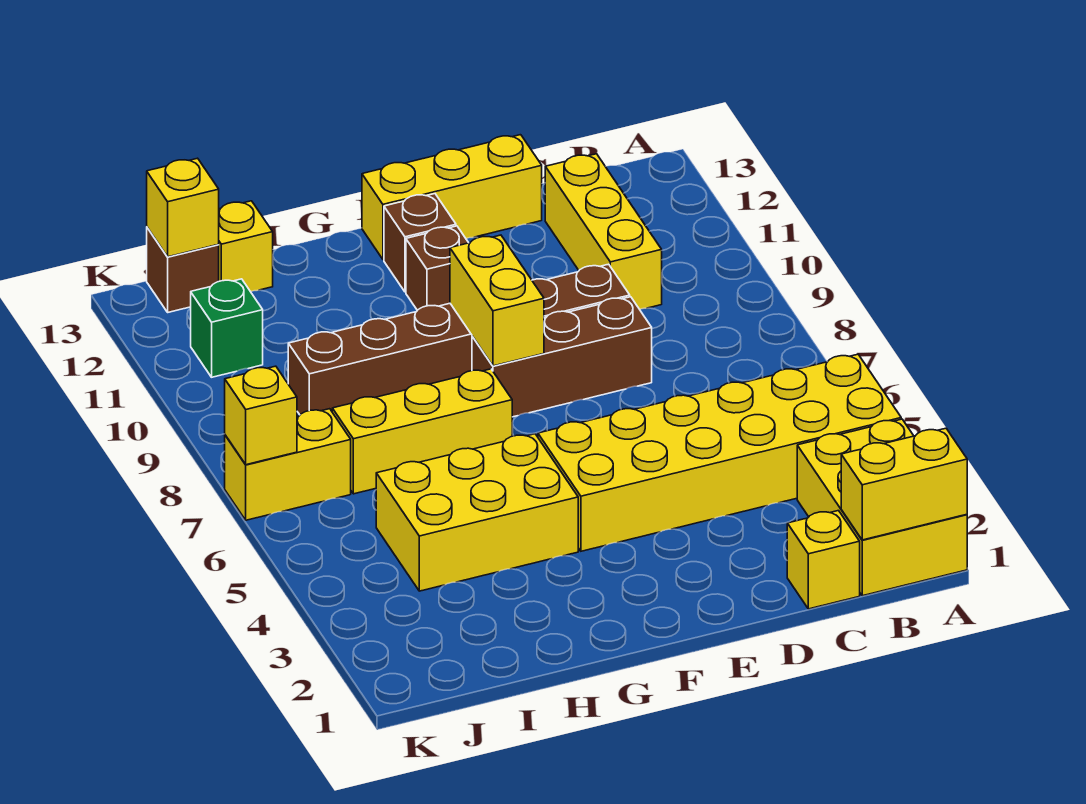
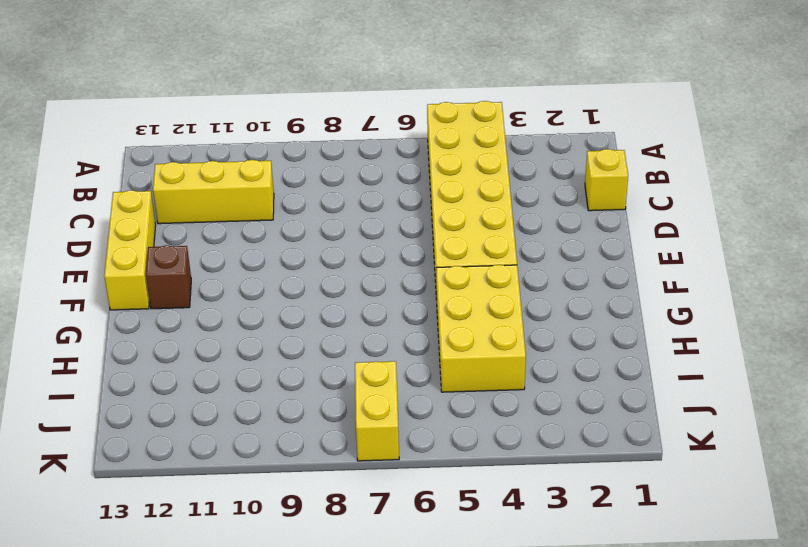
none -> yellow 2x3 brick [797,419,967,596]
none -> brown 1x3 brick [472,297,652,417]
none -> brown 1x6 brick [288,264,630,415]

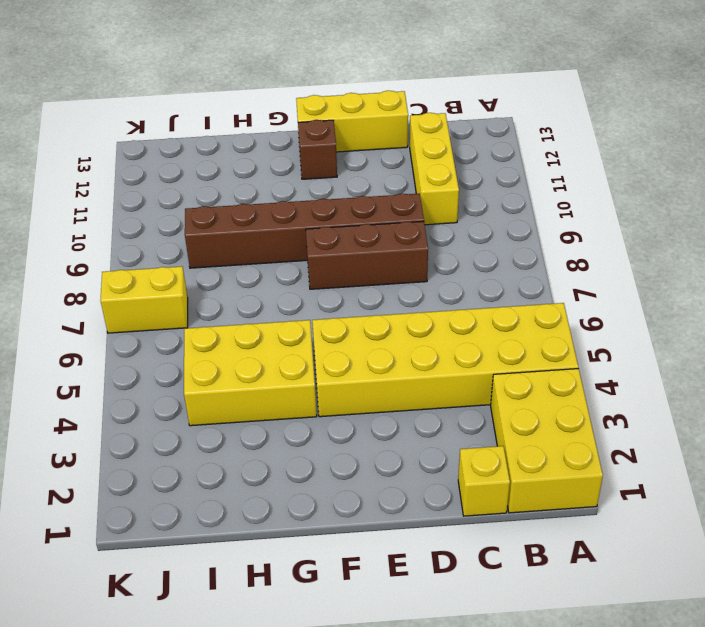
none -> brown 1x1 brick [406,226,468,310]
none -> yellow 1x3 brick [332,369,512,494]
none -> yellow 1x1 brick [218,201,273,292]

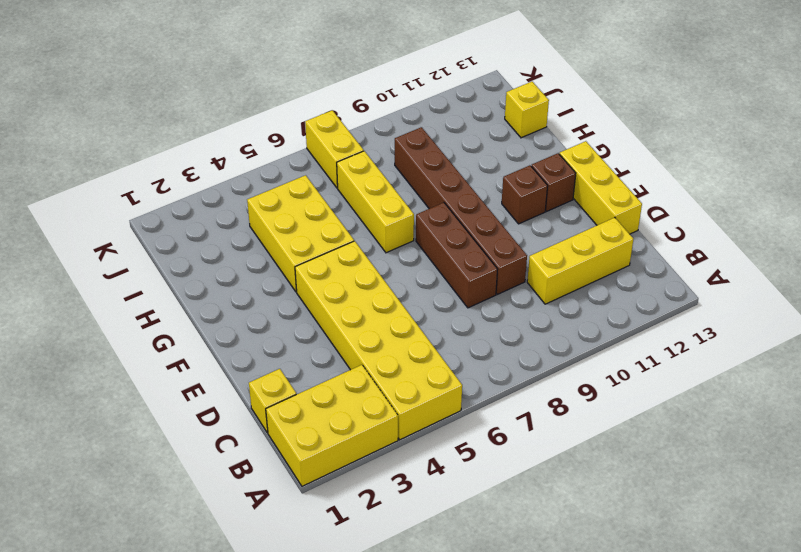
none -> green 1x1 brick [191,279,263,377]
none -> brown 1x1 brick [147,227,219,312]
none -> yellow 1x2 brick [841,428,967,540]

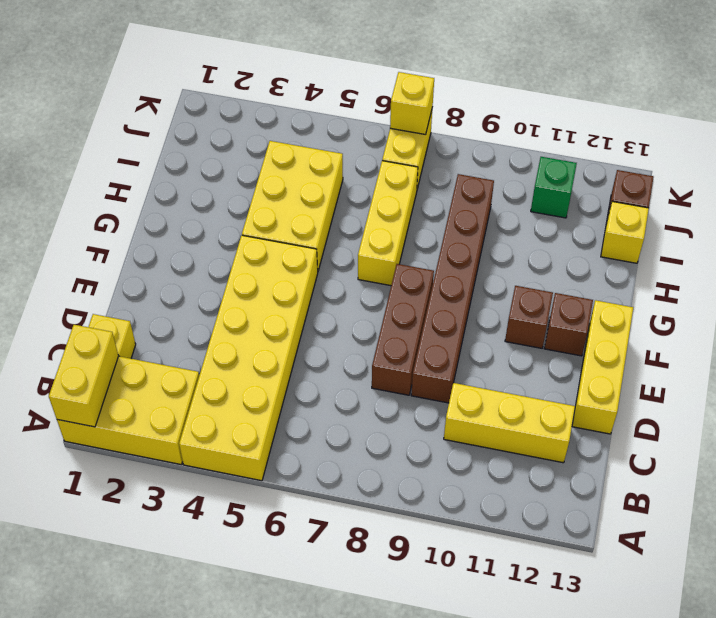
none -> yellow 1x2 brick [450,235,544,366]
none -> yellow 1x1 brick [147,158,219,257]

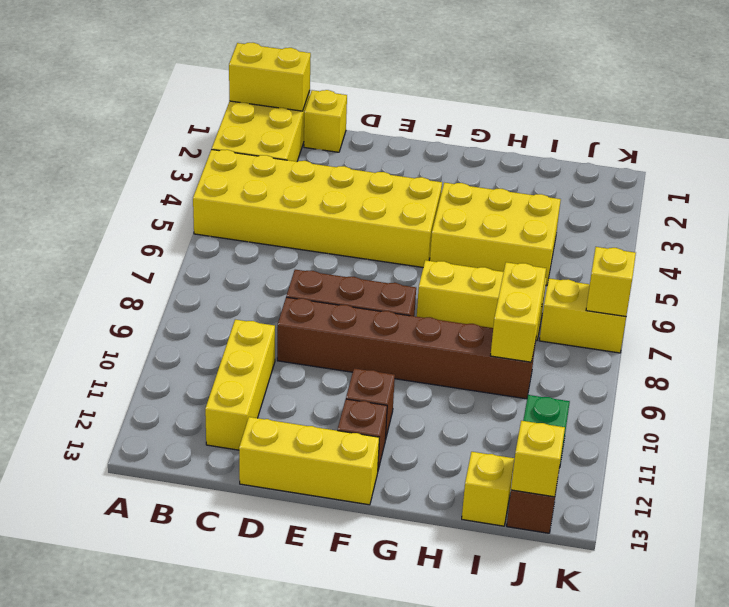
yellow 1x2 brick [490,262,546,362] -> yellow 1x2 brick moved to [450,235,544,366]

